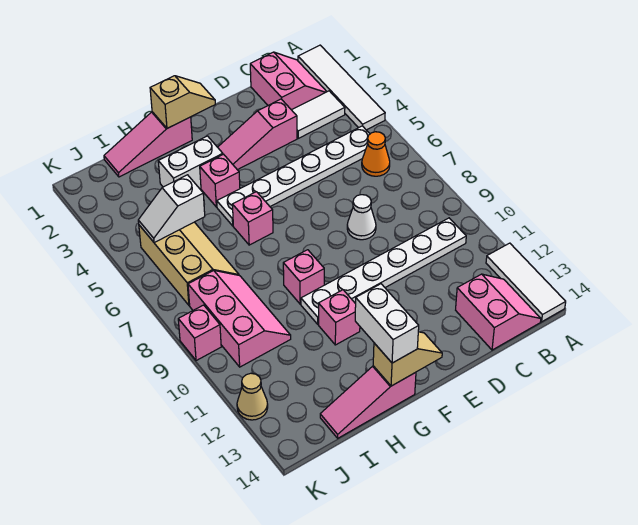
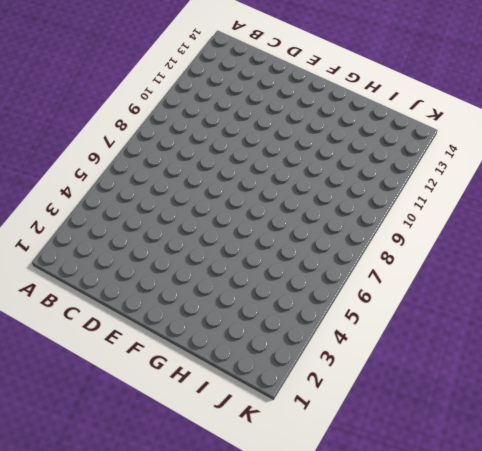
none -> white 1x4 tile [298,45,385,130]
none -> white 1x3 tile [486,243,566,322]
none -> pink 2x2 slope [250,52,327,110]

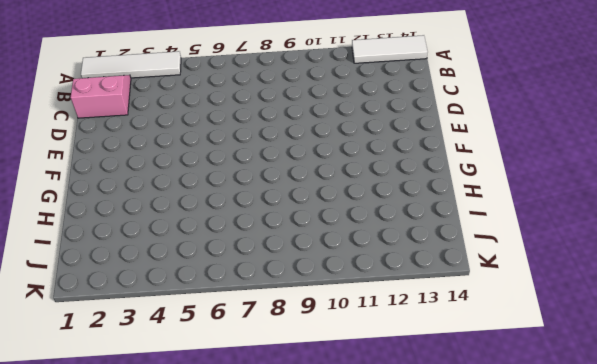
none -> white 1x2 tile [292,91,345,138]
none -> white 1x6 plate [217,126,370,226]
none -> orange 1x1 cone [362,132,390,176]

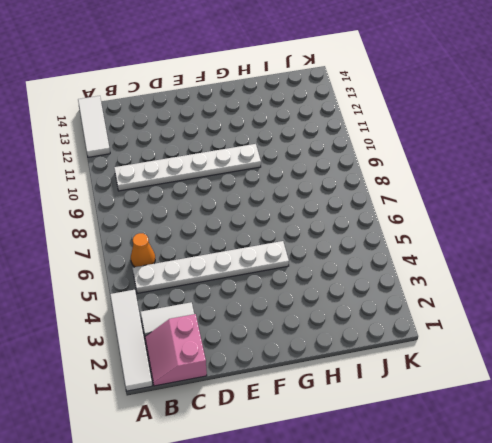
none -> pink 2x2 slope [456,274,541,350]
none -> pink 1x3 slope [218,99,297,170]
none -> white 1x1 cone [347,195,376,240]

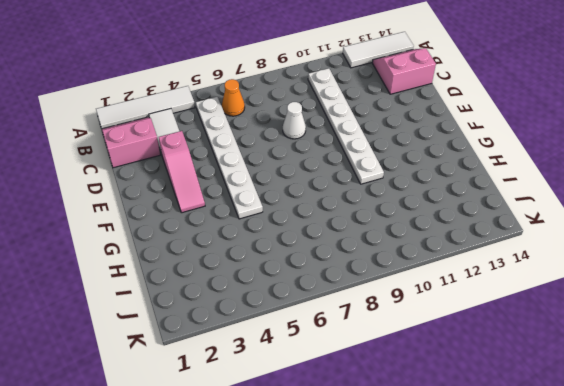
none -> pink 1x3 slope [104,112,192,177]
none -> white 1x2 brick [158,136,223,189]
none -> pink 1x1 brick [200,154,240,207]

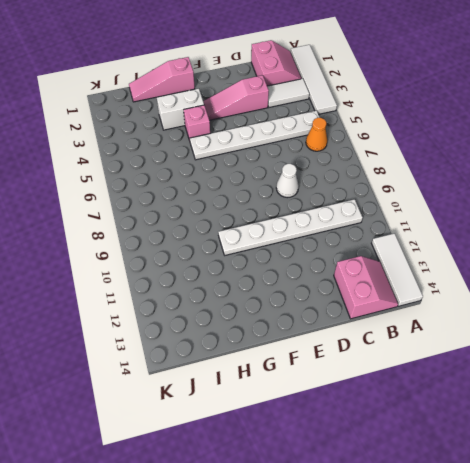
none -> pink 1x1 brick [232,192,273,245]
none -> pink 1x1 brick [283,250,324,304]
none -> pink 1x1 brick [319,290,360,345]

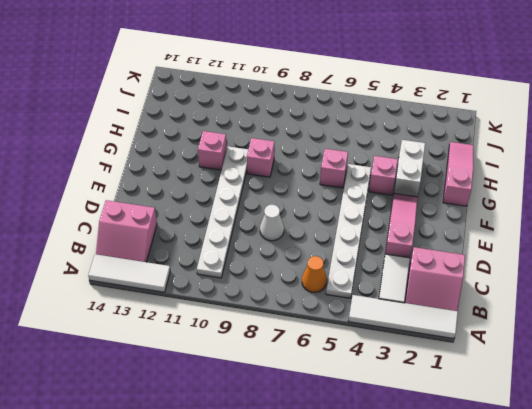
none -> pink 1x3 slope [320,366,416,438]
none -> tan 2x3 slope [139,222,239,305]
none -> pink 2x3 slope [188,270,291,367]

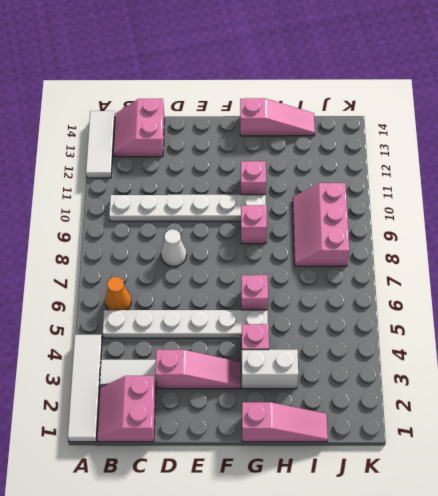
none -> tan 2x3 slope [139,222,239,305]
none -> pink 1x1 brick [178,305,221,361]
none -> tan 1x1 cone [237,373,268,420]

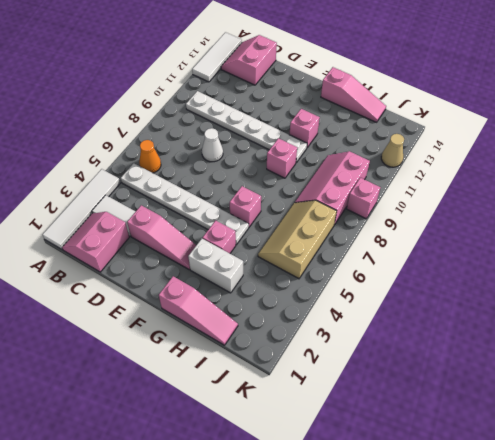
none -> tan 1x2 slope [150,76,215,128]
none -> tan 1x2 slope [373,332,442,386]
none -> white 1x2 slope [138,175,205,243]

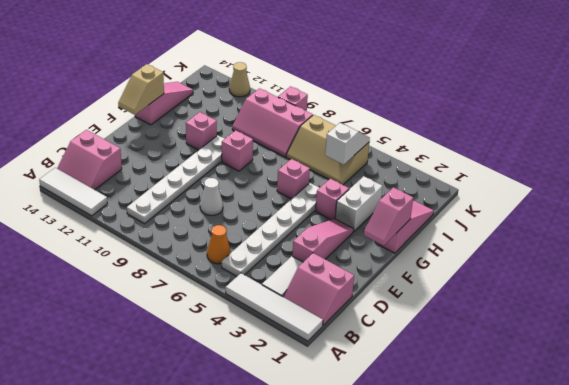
pink 1x2 slope [364,187,413,245] -> tan 1x2 slope [150,76,215,128]
none -> white 1x2 brick [355,284,419,363]

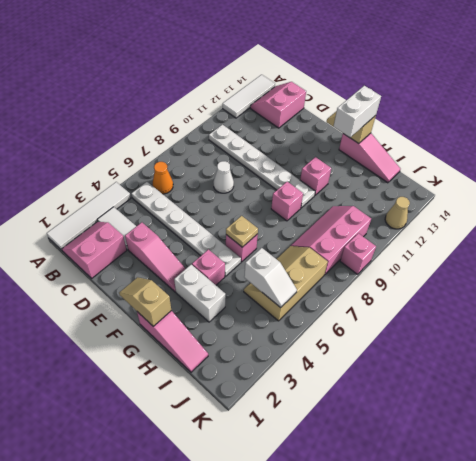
tan 1x1 plate [226,216,258,247] -> none

